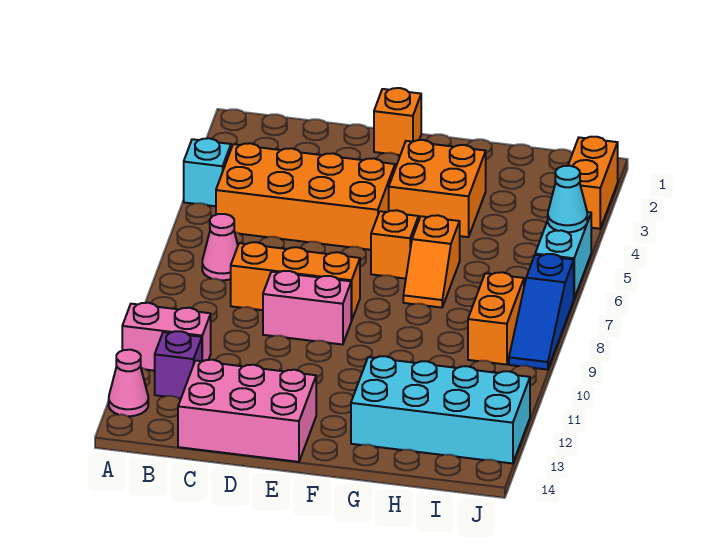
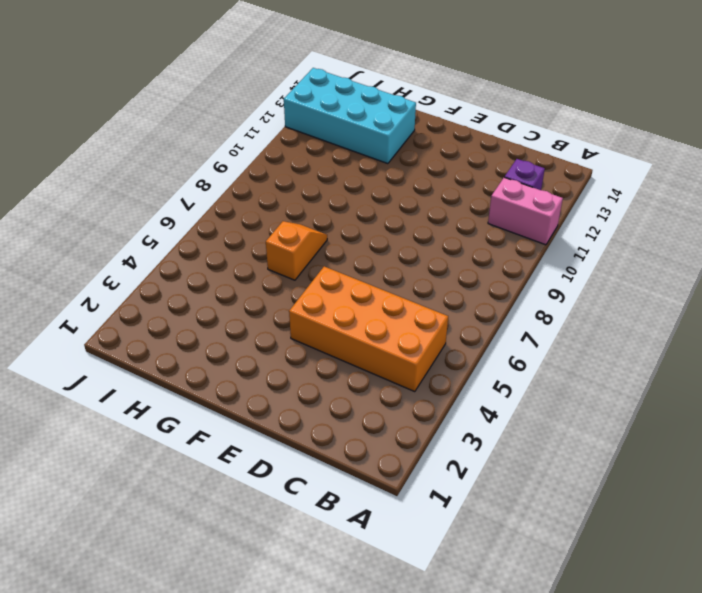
none -> cyan 1x1 brick [184,138,231,206]
none -> pink 1x1 cone [109,350,148,416]
none -> pink 1x1 cone [202,214,238,280]

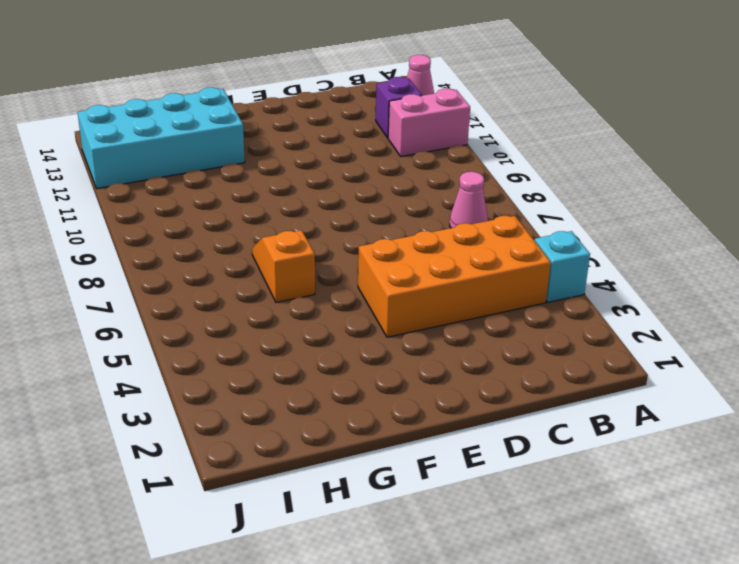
none -> orange 1x3 brick [231,242,360,321]
none -> pink 2x3 brick [178,360,316,462]
none -> pink 1x2 brick [263,271,351,345]

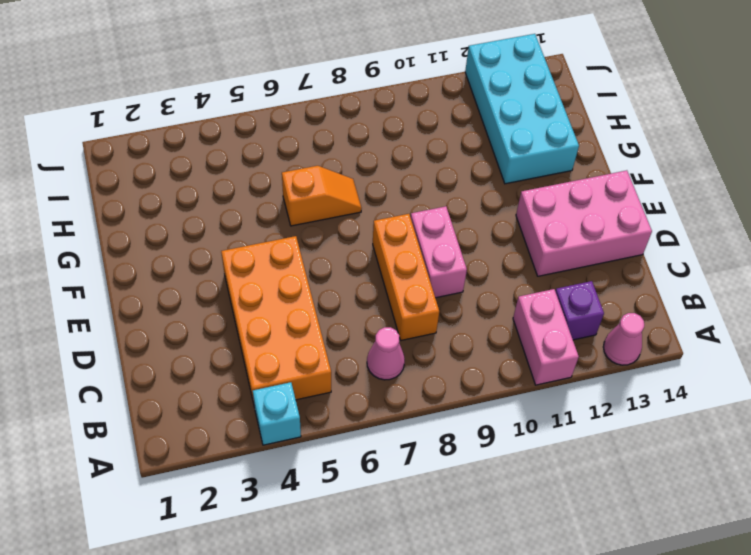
pink 2x3 brick [516,170,652,276] -> pink 2x3 brick turned to [178,360,316,462]
none -> orange 1x1 brick [374,88,421,155]
none -> orange 2x2 brick [389,140,486,237]
none -> orange 1x1 brick [371,210,419,279]

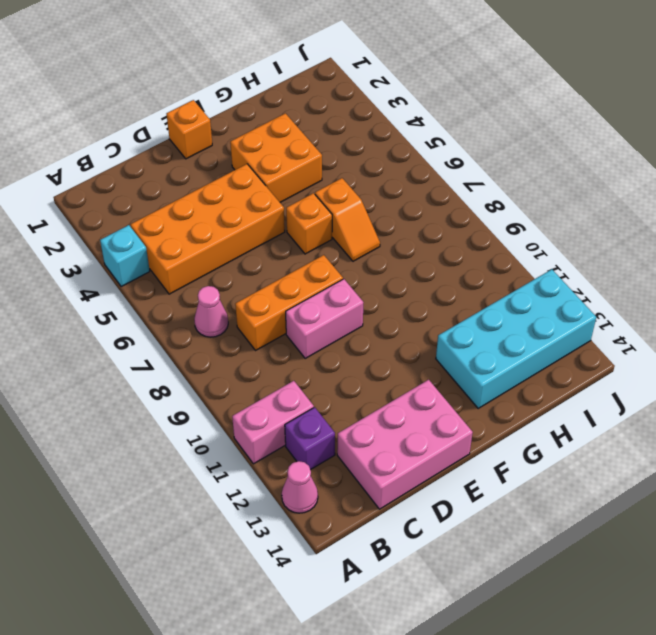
none -> orange 1x2 brick [468,272,524,365]
none -> orange 1x2 brick [568,137,618,229]
none -> cyan 1x2 brick [535,212,591,298]

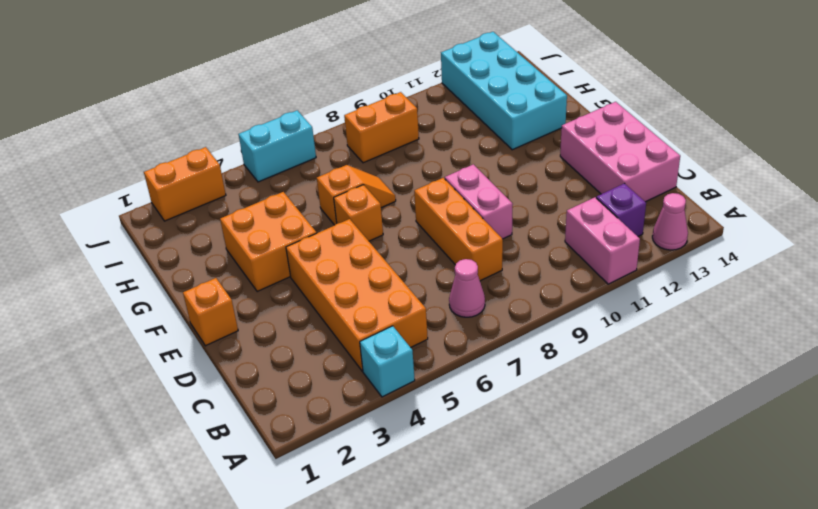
none -> blue 1x3 slope [509,254,574,370]
none -> cyan 1x1 cone [548,166,587,232]

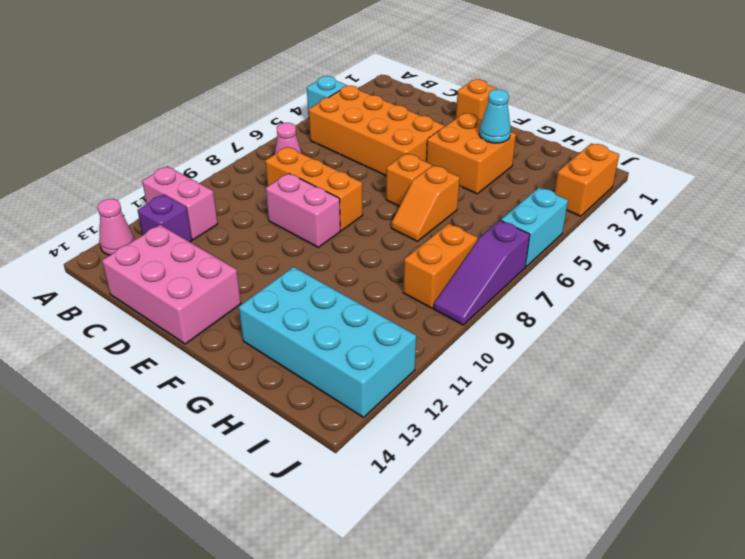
cyan 1x1 cone [479,89,511,143] -> cyan 1x1 cone moved to [548,166,587,232]
purple 1x3 slope [434,221,530,325] -> blue 1x3 slope [509,254,574,370]

